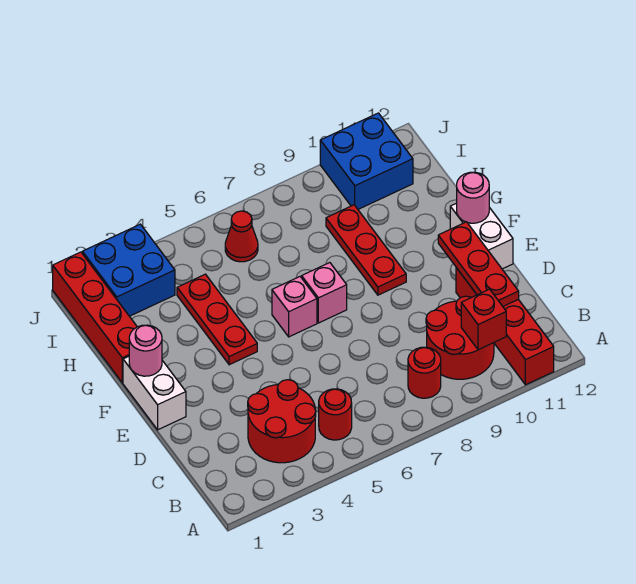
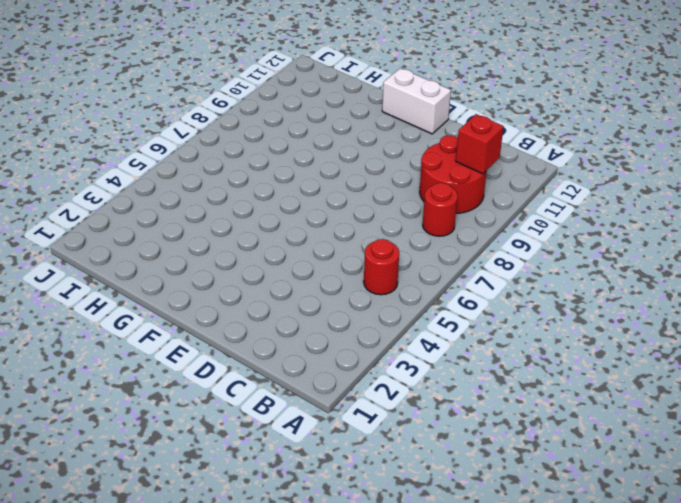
none -> red 1x4 brick [456,268,554,385]
none -> red 2x2 round brick [248,380,316,463]
none -> white 1x2 brick [123,357,186,430]

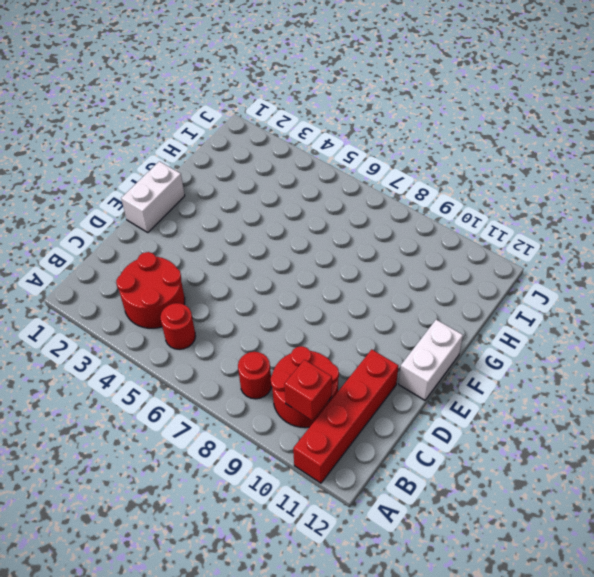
none -> red 1x3 plate [177,274,257,365]
none -> pink 1x1 brick [272,277,317,337]
none -> pink 1x1 brick [302,263,347,323]

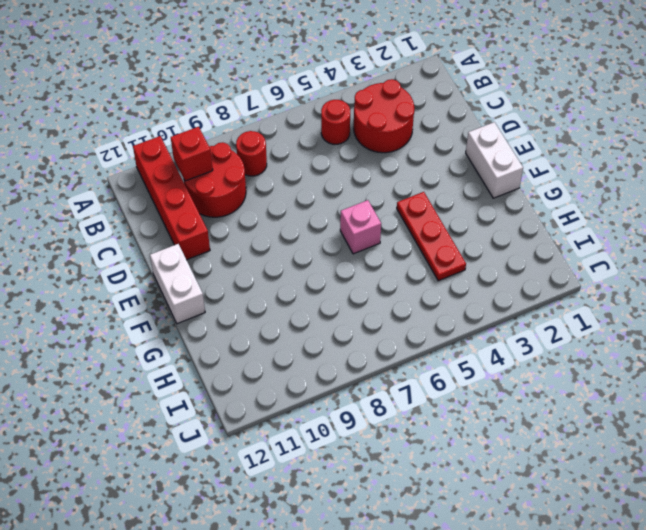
none -> pink 1x1 brick [302,263,347,323]
none -> red 1x3 plate [326,205,406,295]
none -> red 1x4 brick [53,252,137,383]

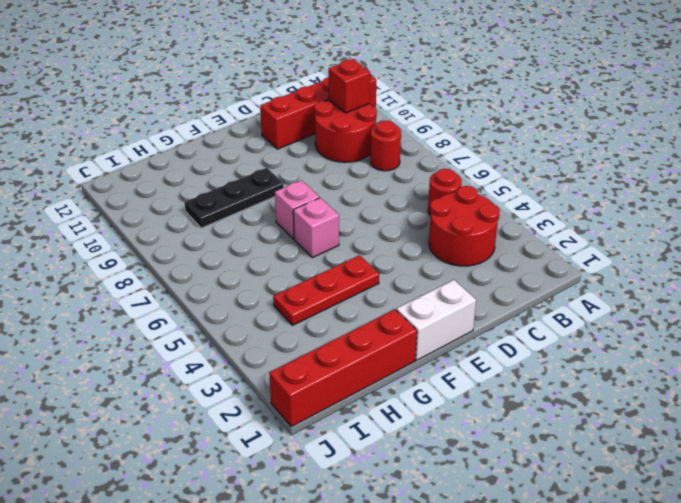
black 1x3 plate [185,168,284,228] -> red 1x3 plate [326,205,406,295]
none -> white 1x2 brick [450,203,513,269]
none -> blue 2x2 brick [82,224,175,316]
none -> red 1x1 cone [225,211,258,262]

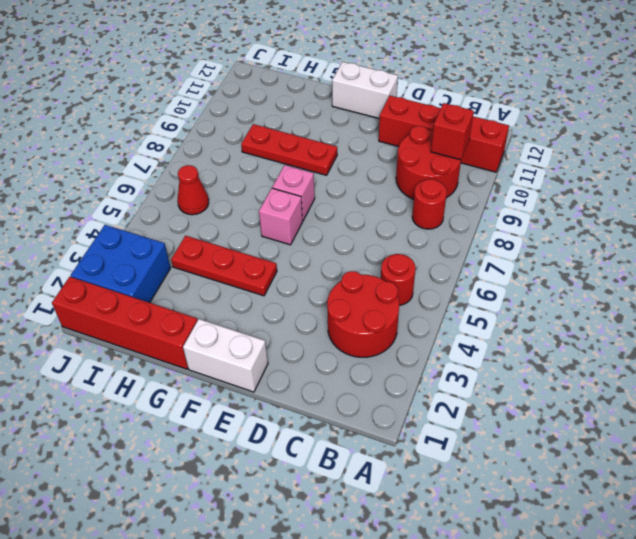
none -> blue 2x2 brick [320,113,413,209]
none -> red 1x3 plate [438,222,519,306]
none -> pink 1x1 round brick [129,325,162,376]

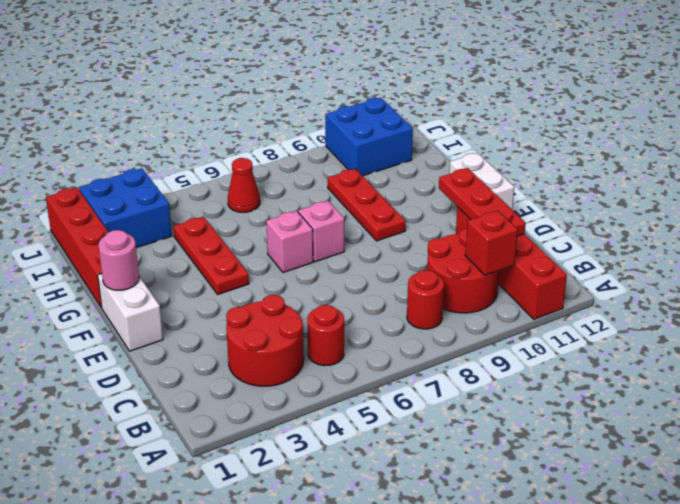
none -> pink 1x1 round brick [457,172,489,223]

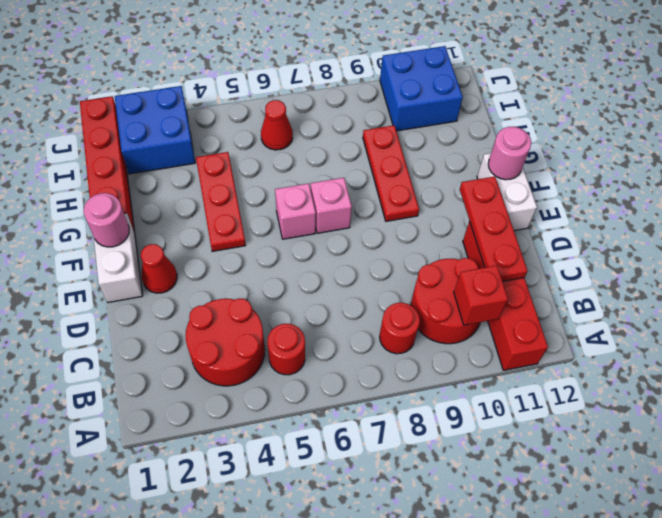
red 1x1 cone [141,244,177,293] -> none

